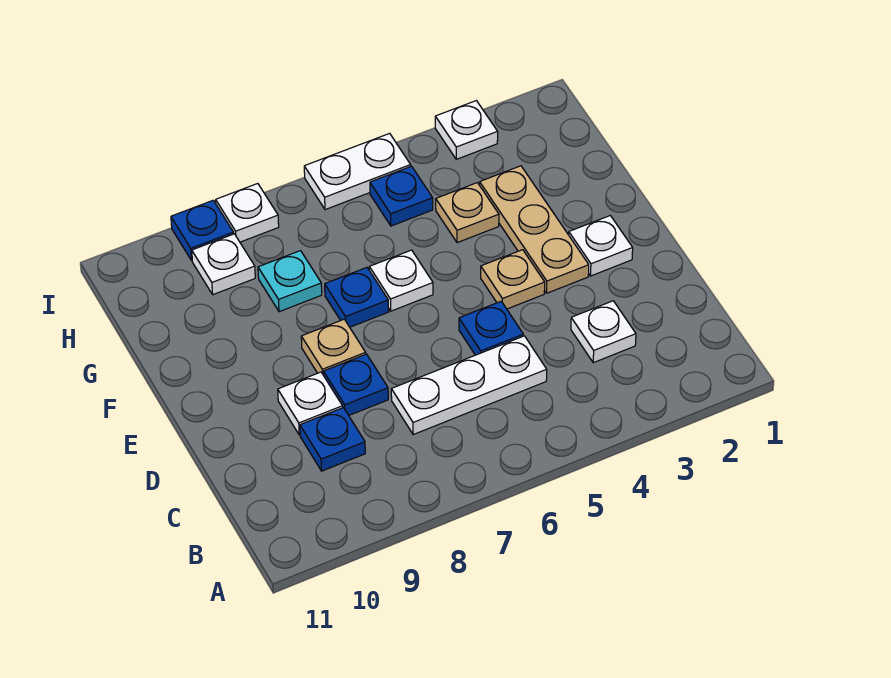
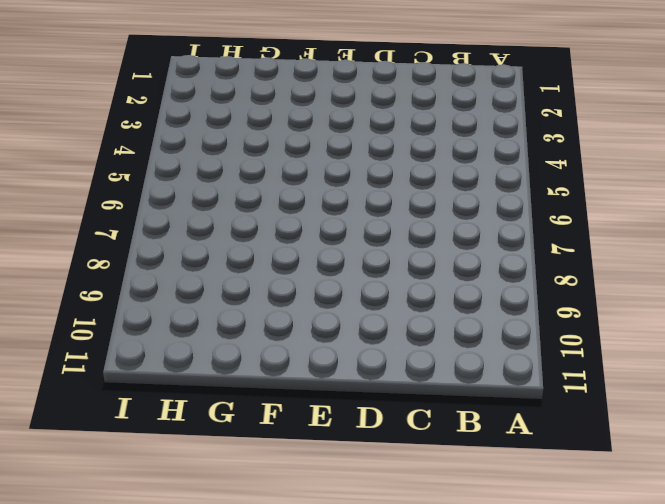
none -> white 1x1 plate [571,301,636,363]
none -> white 1x3 plate [391,336,547,434]
none -> blue 1x1 plate [300,408,365,471]

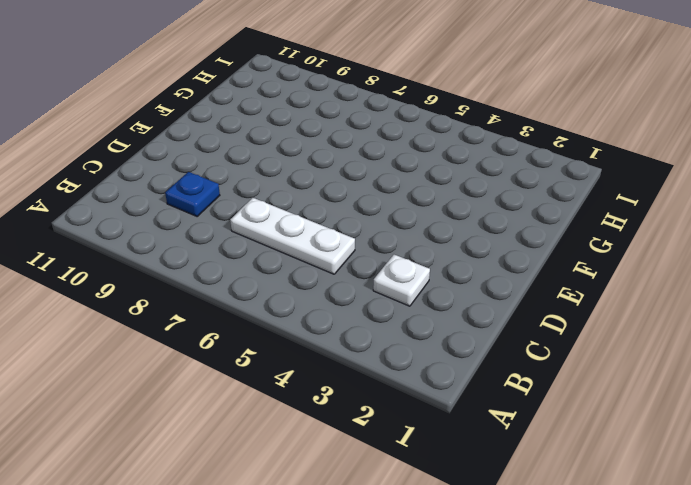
none -> blue 1x1 plate [459,301,523,355]
none -> blue 1x1 plate [323,354,388,415]
none -> white 1x1 plate [278,372,343,435]

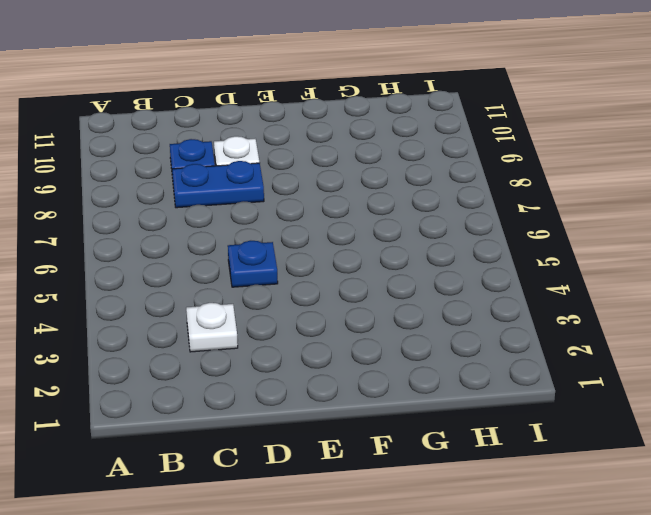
blue 1x2 plate [172,161,264,208] -> blue 1x1 plate [323,354,388,415]
none -> white 1x3 plate [391,336,547,434]
none -> white 1x1 plate [569,216,633,276]
none -> tan 1x3 plate [480,166,589,293]

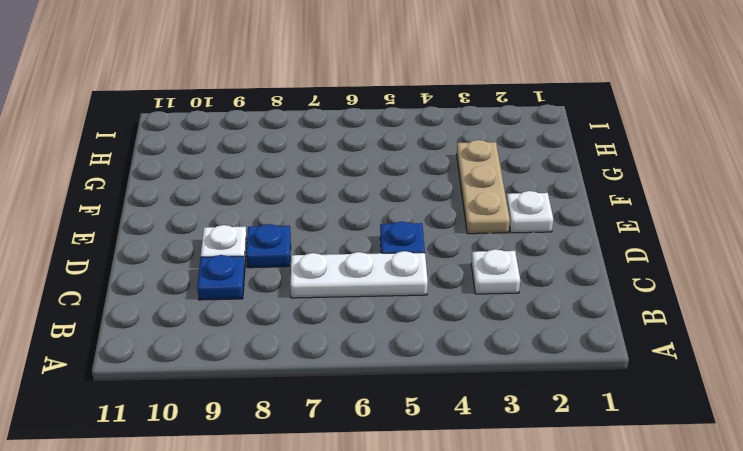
none -> tan 1x1 plate [481,250,545,309]
none -> tan 1x1 plate [301,319,366,375]
none -> white 1x1 plate [369,250,433,311]

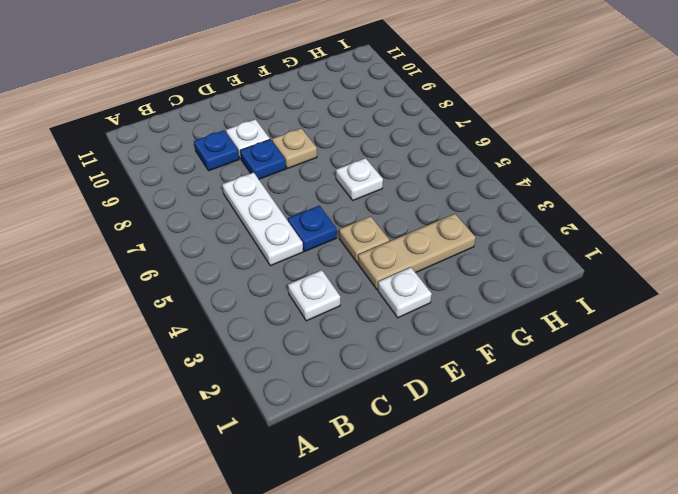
none -> blue 1x1 plate [325,268,389,327]
none -> tan 1x1 plate [436,183,499,243]
none -> cyan 1x1 plate [258,251,322,312]

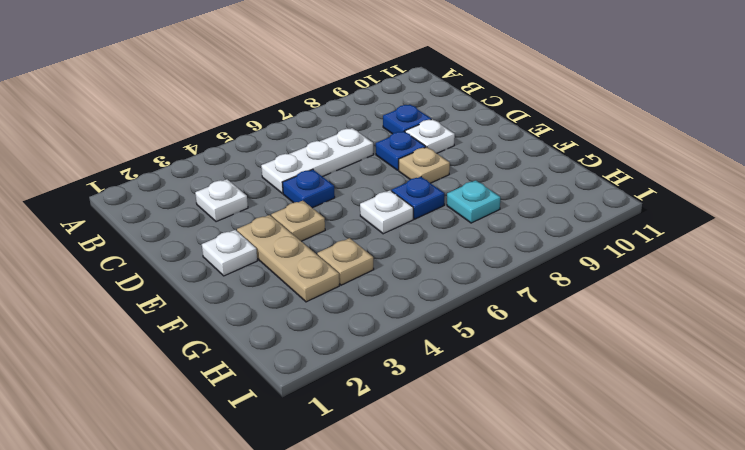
none -> blue 1x1 plate [370,166,433,226]
none -> white 1x1 plate [192,234,255,295]
none -> white 1x1 plate [435,101,498,159]

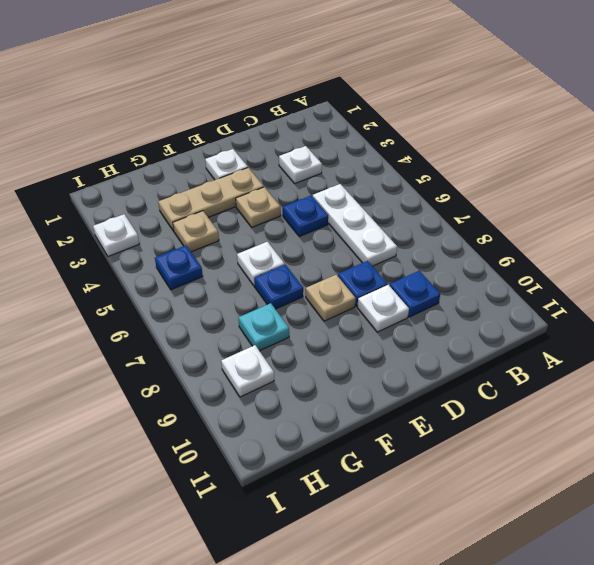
none -> white 1x2 plate [304,133,411,210]
none -> white 1x1 plate [216,184,279,242]
none -> blue 1x1 plate [171,200,234,260]

